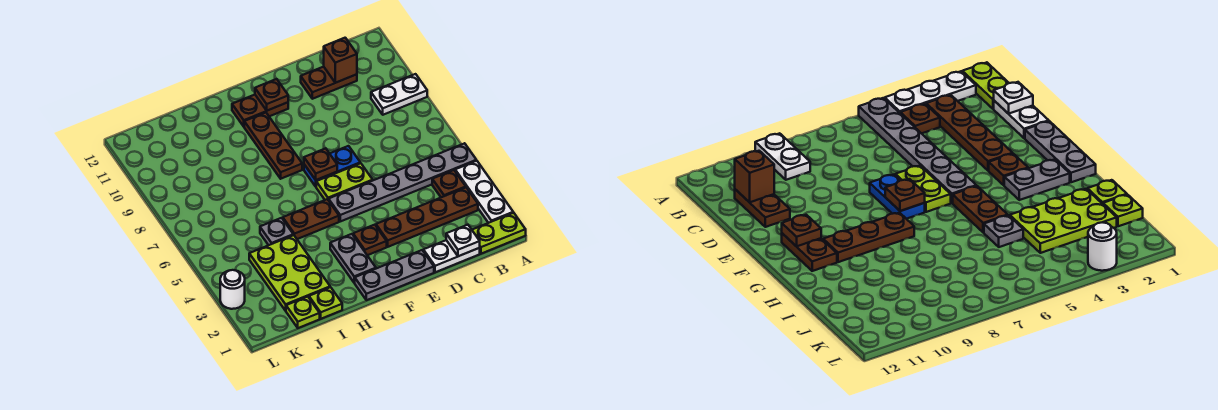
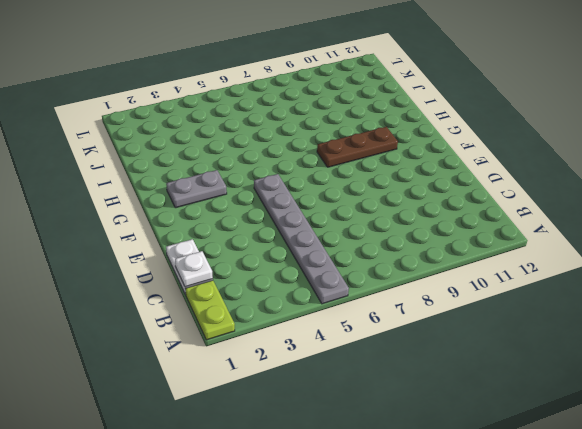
none -> white 1x3 plate [455,161,513,223]
none -> white 1x2 plate [371,74,427,115]
none -> brown 1x4 plate [376,188,478,247]

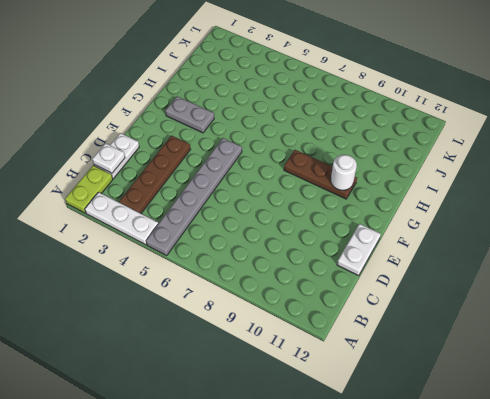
white 1x2 plate [337,224,381,276] -> white 1x2 plate moved to [371,74,427,115]
white 1x1 round brick [331,155,357,190] -> white 1x1 round brick moved to [220,270,245,309]
none -> brown 1x1 plate [432,170,466,197]
none -> brown 1x2 plate [301,67,357,99]
none -> grey 1x3 plate [355,250,434,300]

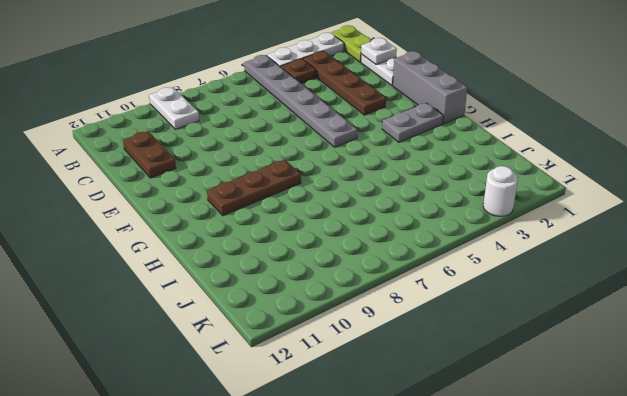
grey 1x3 brick [393,51,467,124] -> grey 1x3 plate [355,250,434,300]
none -> lime 1x2 plate [316,163,373,200]
none -> blue 1x2 plate [304,146,360,187]
none -> brown 1x1 plate [353,225,387,255]

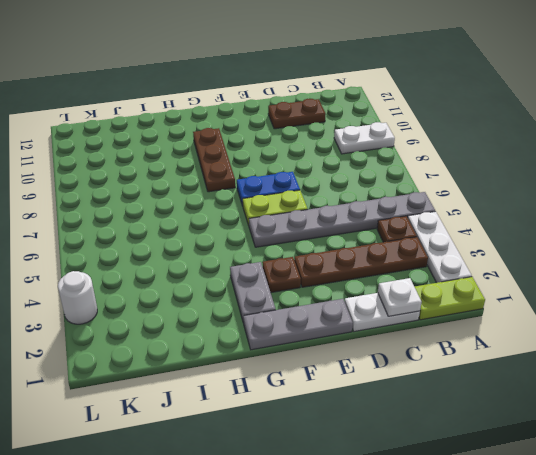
none -> brown 1x2 plate [232,95,288,126]
none -> brown 1x2 plate [283,199,339,239]
none -> lime 1x1 plate [309,287,342,319]

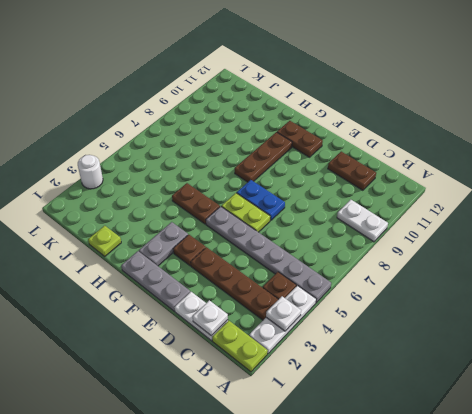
white 1x1 plate [266,296,301,331] -> none
none -> lime 2x3 plate [249,235,330,311]
none -> grey 1x1 plate [260,218,293,245]
none -> lime 1x1 plate [286,297,320,328]

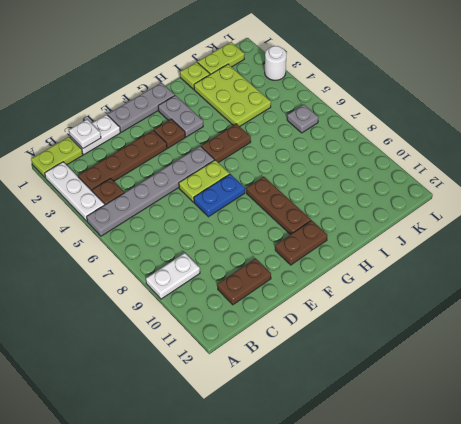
lime 1x2 plate [198,42,245,74] -> lime 1x1 plate [286,297,320,328]
grey 1x1 plate [287,105,318,133] -> grey 1x1 plate moved to [260,218,293,245]
none -> brown 1x1 brick [324,38,357,83]
none -> brown 1x1 plate [304,148,337,180]
none -> brown 1x1 plate [255,79,288,111]

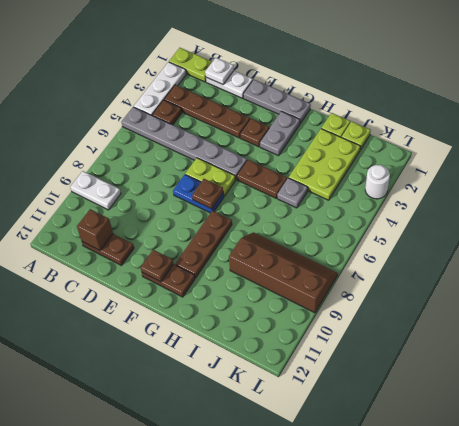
brown 2x4 slope [229,232,338,313] -> none

